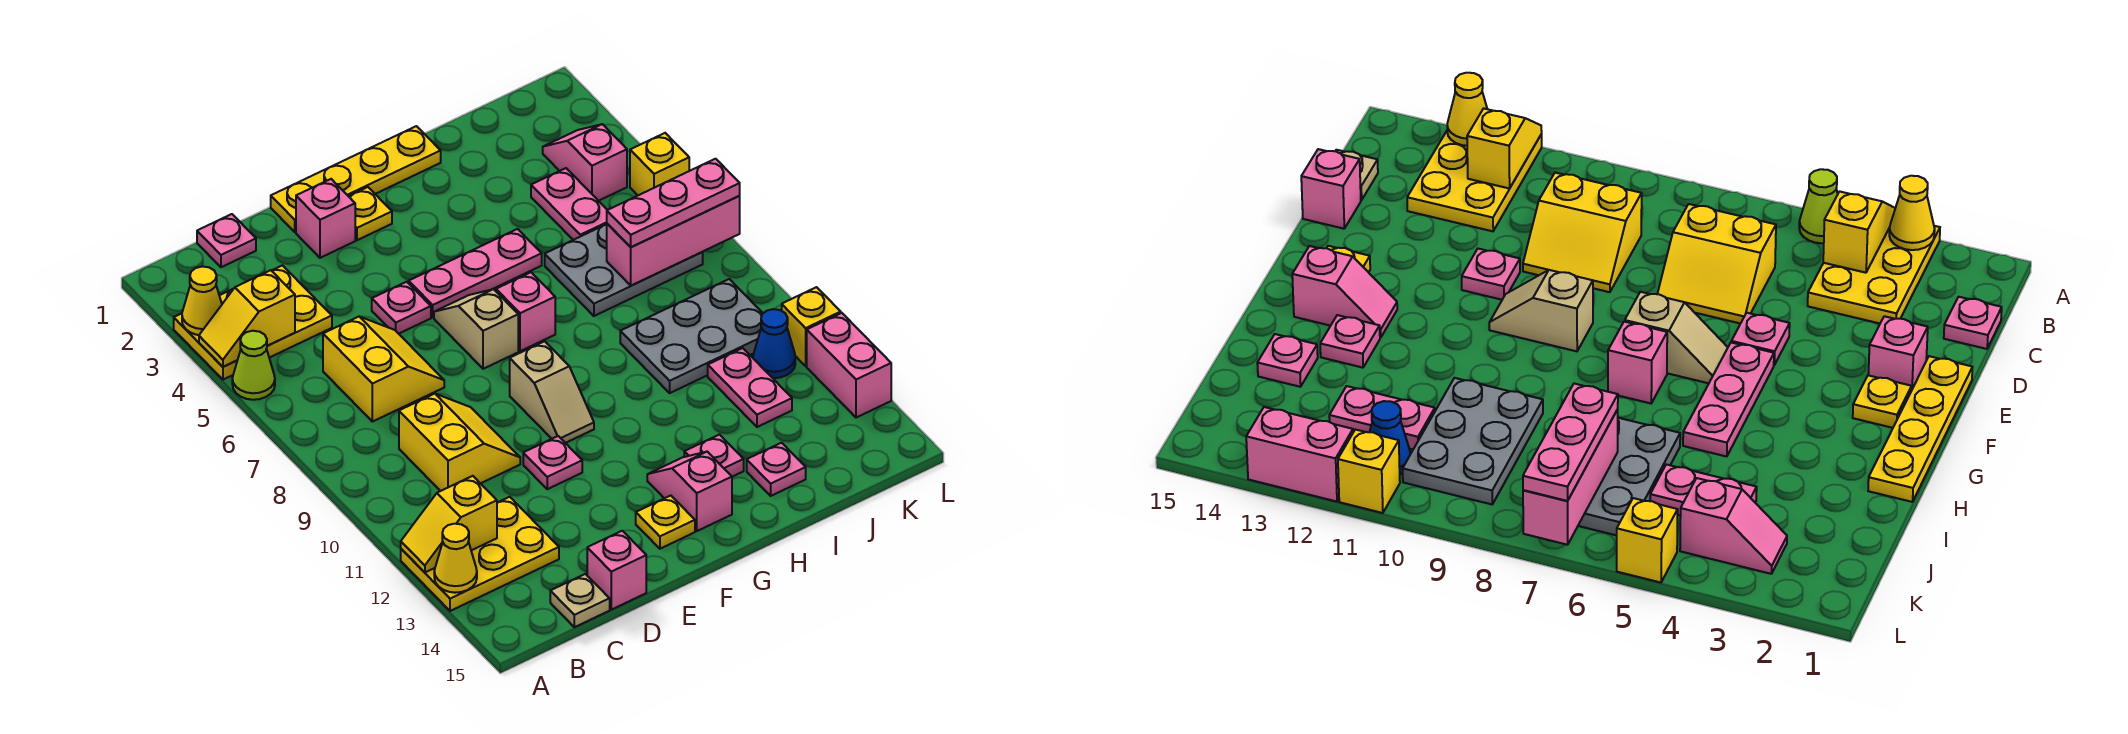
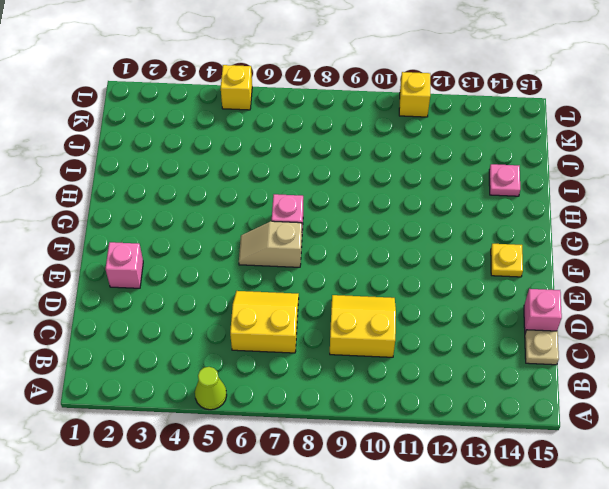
none -> yellow 2x3 plate [174,265,332,380]
none -> yellow 2x3 plate [401,497,559,611]
none -> pink 1x1 plate [197,214,256,267]
none -> yellow 1x4 plate [271,126,441,232]

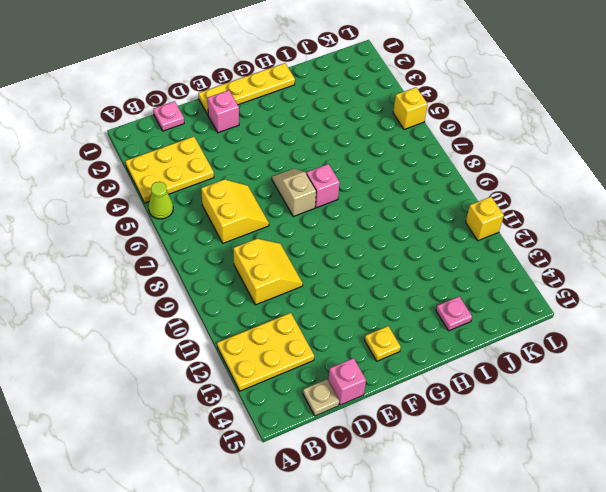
none -> pink 1x1 plate [372,282,431,334]
none -> pink 1x1 plate [523,436,582,489]
none -> yellow 1x1 plate [349,187,392,240]
none -> pink 1x3 plate [409,229,542,317]

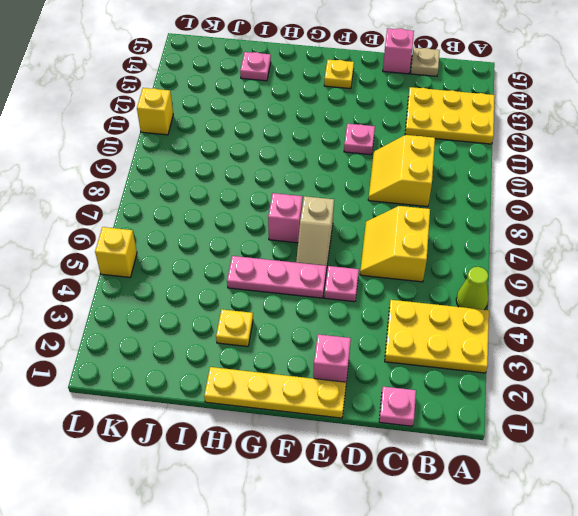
yellow 1x1 plate [216,309,253,347] -> yellow 1x1 plate moved to [349,187,392,240]
none -> tan 1x2 slope [510,341,594,443]
none -> pink 1x2 slope [647,452,732,531]
none -> pink 1x1 plate [684,435,744,477]
none -> grey 2x3 plate [545,225,703,316]

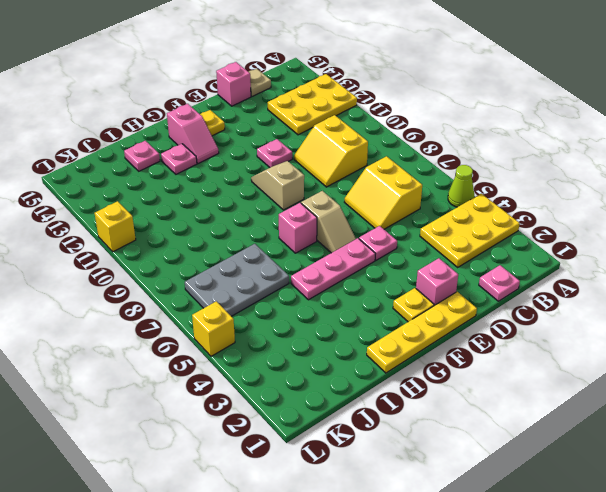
none -> grey 2x3 plate [620,279,763,393]
none -> pink 1x2 plate [531,168,607,240]
none -> pink 1x2 plate [708,348,792,427]
none -> pink 1x2 slope [543,124,627,201]

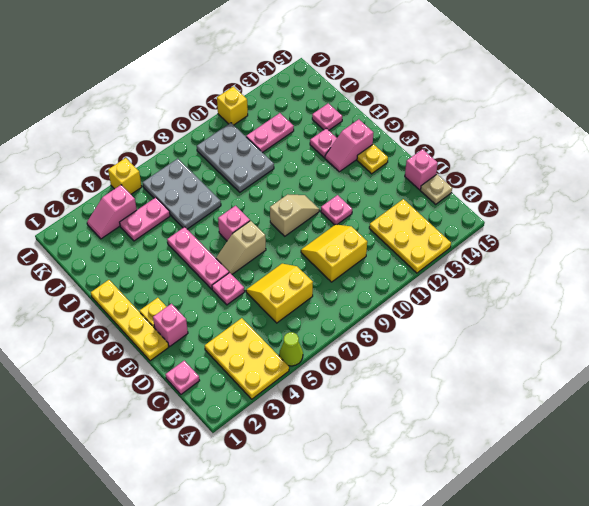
none -> blue 1x1 cone [753,309,795,378]
none -> pink 1x2 brick [807,313,891,418]
none -> yellow 1x1 cone [182,267,222,335]
none -> yellow 1x2 slope [199,270,295,367]

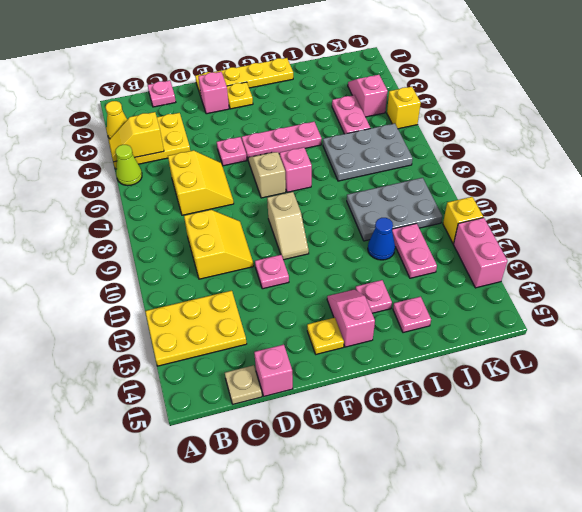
blue 1x1 cone [368,218,395,260] -> blue 1x1 cone moved to [753,309,795,378]
none -> yellow 1x2 slope [401,476,497,572]
none -> yellow 1x1 cone [434,524,477,593]
none -> pink 1x3 brick [606,196,740,286]
none -> pink 1x3 plate [607,159,740,247]

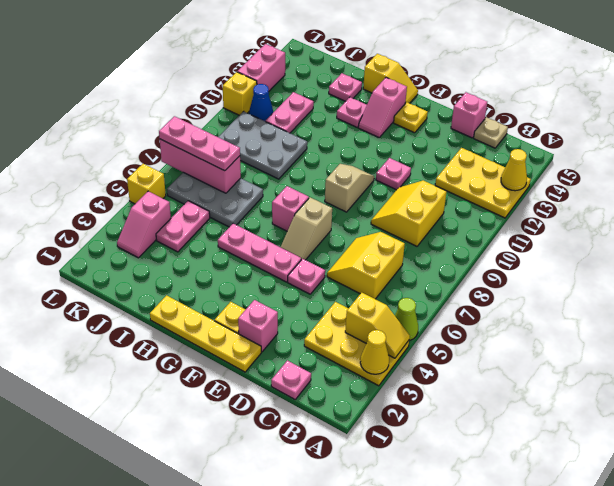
yellow 1x2 slope [363,54,418,103] -> yellow 1x2 slope moved to [401,476,497,572]

